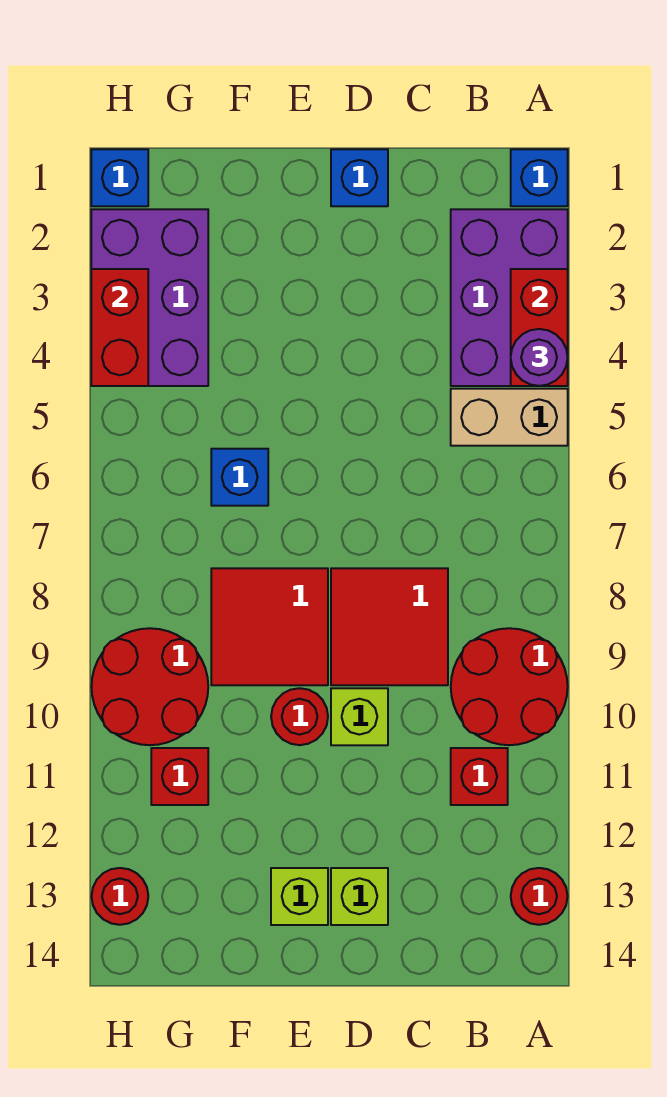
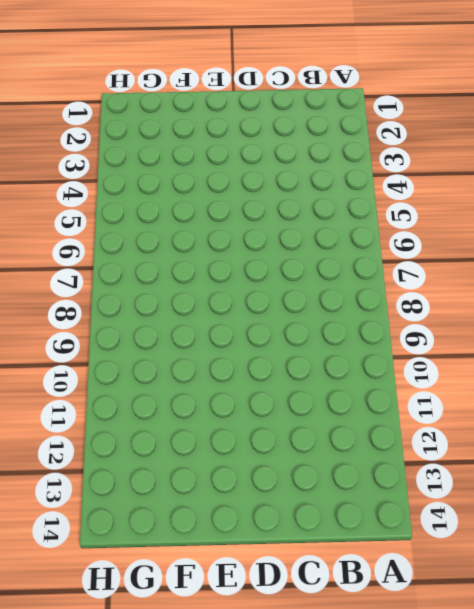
none -> blue 1x1 brick [511,149,568,206]
none -> purple 2x3 brick [451,209,568,386]
none -> tan 1x2 brick [451,389,568,446]

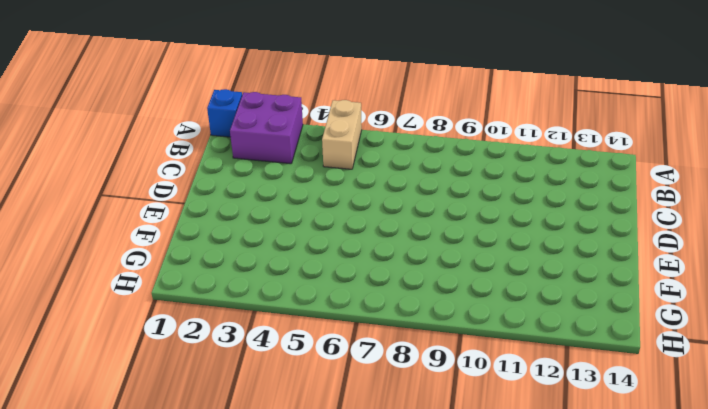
purple 2x2 brick [230,92,303,164] -> purple 2x3 brick [451,209,568,386]
none -> red 2x2 round brick [451,628,568,745]
none -> red 1x1 round brick [511,868,568,925]
none -> red 1x1 brick [451,748,508,805]

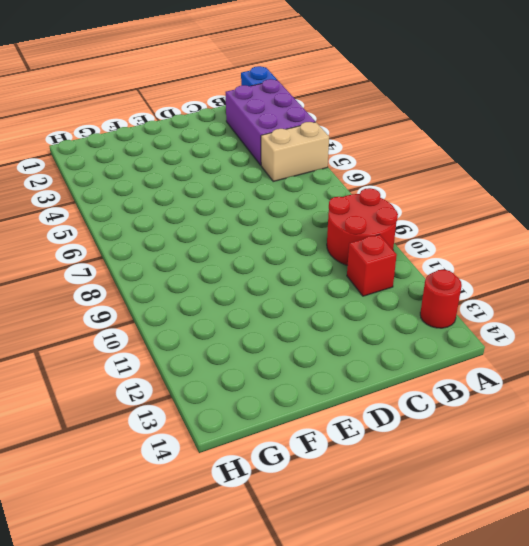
none -> red 2x2 tile [331,568,448,685]
none -> blue 1x1 brick [331,149,388,206]
none -> lime 1x1 brick [331,688,388,745]

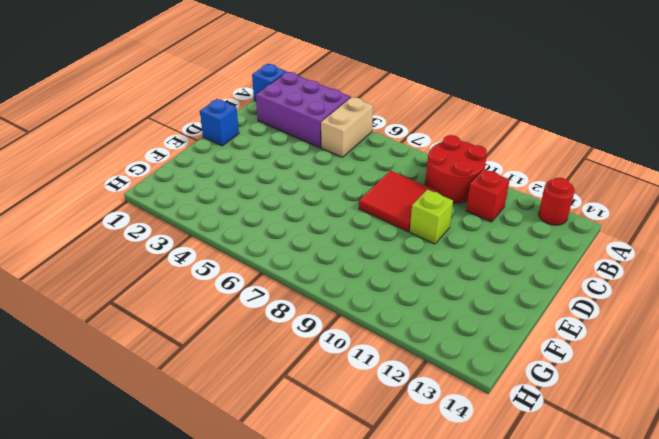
none -> lime 1x1 brick [331,868,388,925]
none -> red 2x2 tile [211,568,328,685]
none -> red 1x1 round brick [271,688,328,745]

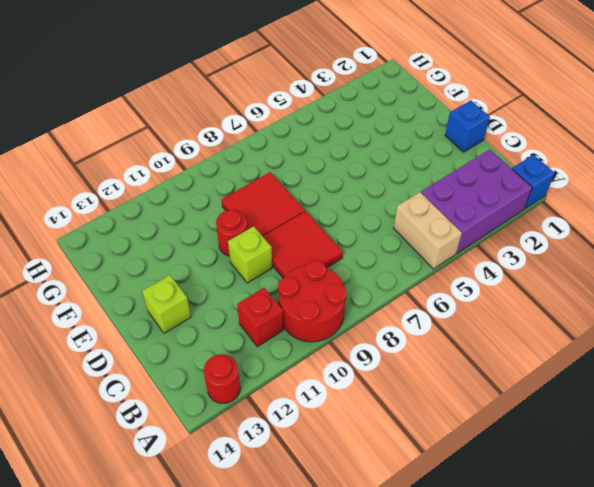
none -> lime 1x1 brick [271,868,328,925]
none -> blue 1x1 brick [211,449,268,506]
none -> purple 2x3 brick [91,209,208,386]

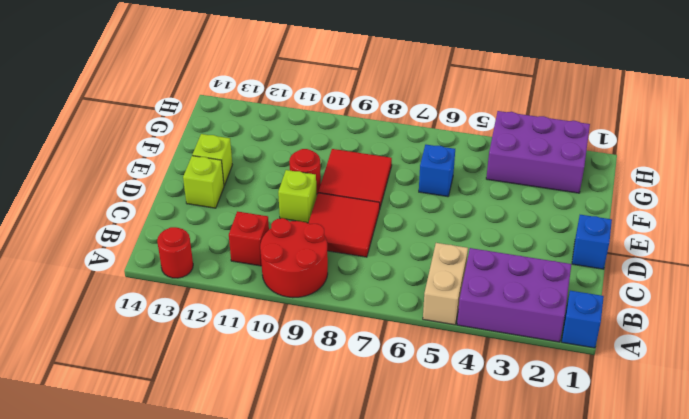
none -> red 2x2 round brick [91,628,208,745]
none -> red 1x1 brick [151,748,208,805]
none -> blue 1x1 brick [91,149,148,206]

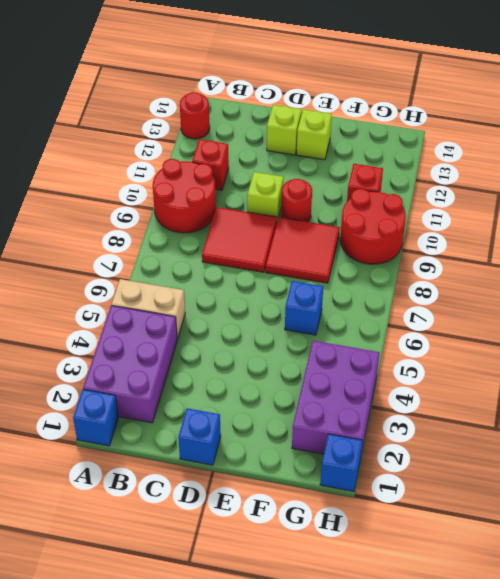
none -> red 1x1 round brick [91,868,148,925]
none -> red 1x2 brick [511,269,568,386]
none -> red 1x2 brick [91,269,148,386]

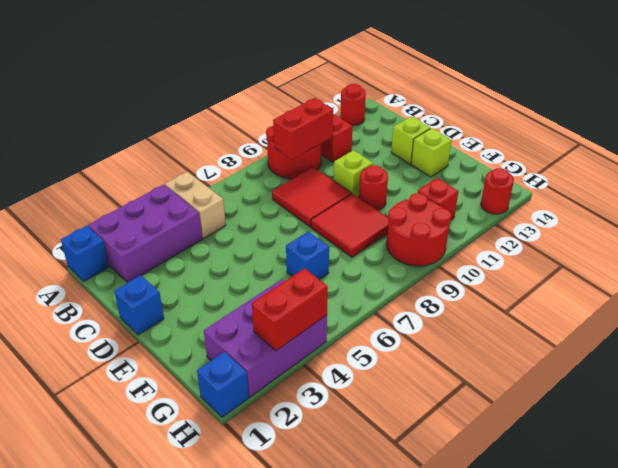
red 1x2 brick [273,98,333,160] -> red 1x2 brick moved to [511,269,568,386]
none -> purple 1x1 round brick [511,329,568,386]

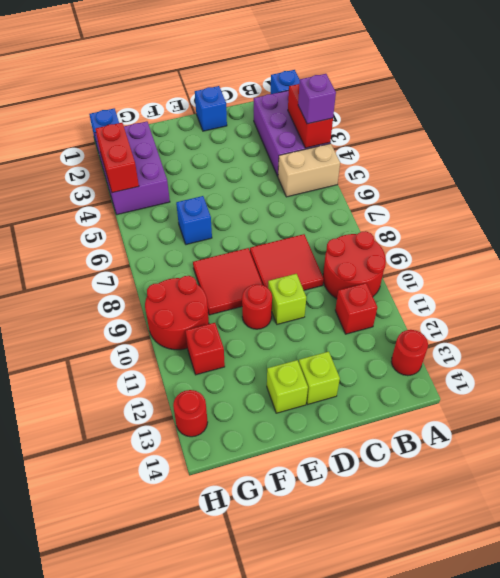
purple 1x1 brick [298,74,336,124] -> purple 1x1 round brick [511,329,568,386]

